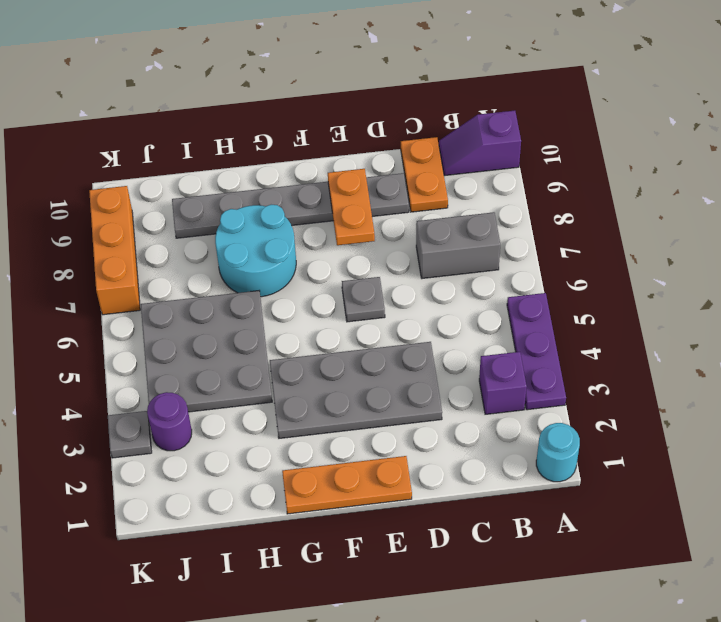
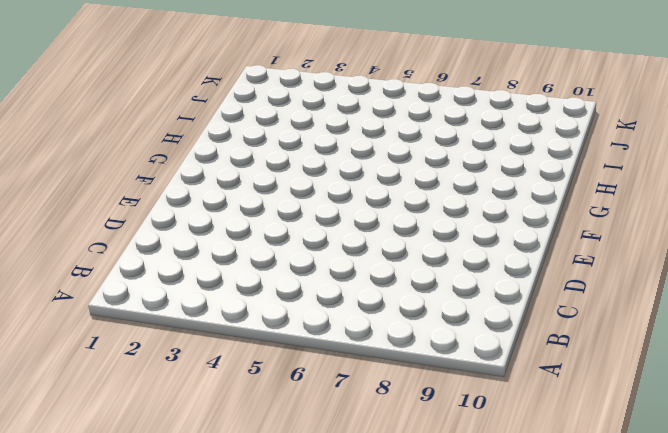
none -> cyan 1x1 round brick [536,423,580,482]
none -> purple 1x3 plate [507,293,566,410]
none -> purple 1x2 slope [439,111,521,176]

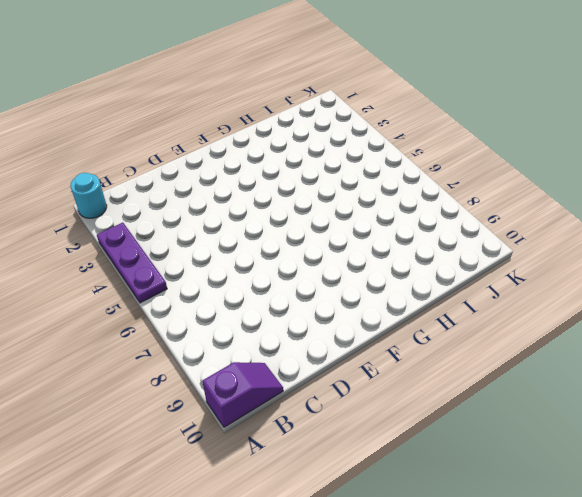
none -> purple 1x1 brick [479,352,527,414]
none -> grey 1x2 brick [416,212,500,278]
none -> orange 1x2 plate [401,137,448,212]

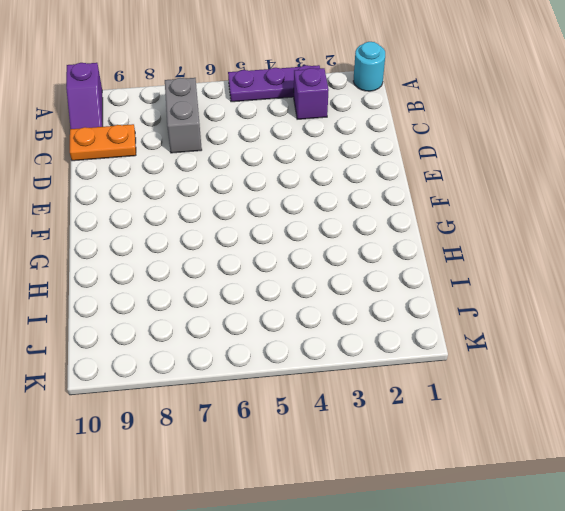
none -> grey 2x4 plate [270,342,442,438]
none -> grey 1x6 plate [172,173,409,238]
none -> orange 1x3 plate [282,456,412,514]

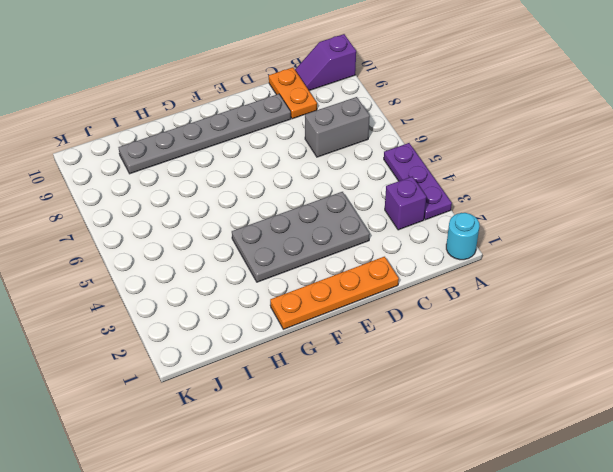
orange 1x4 plate [270,257,399,329] -> orange 1x3 plate [282,456,412,514]
none -> grey 1x1 plate [342,277,385,322]
none -> cyan 2x2 round brick [215,205,296,297]
none -> grey 3x3 plate [141,291,272,412]

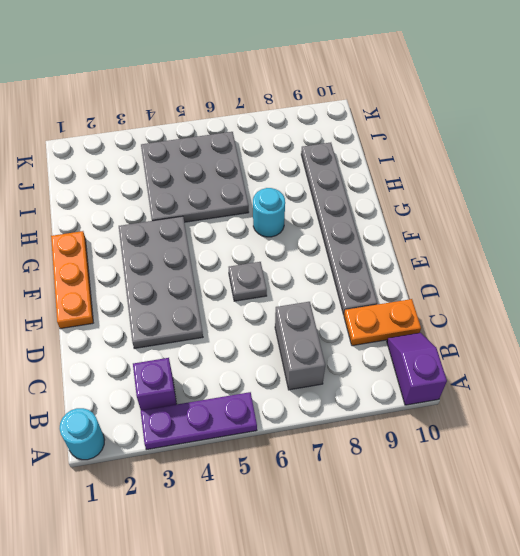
cyan 1x1 round brick [253,188,285,237] -> cyan 2x2 round brick [215,205,296,297]
none -> purple 1x1 round brick [147,392,192,451]
none -> grey 1x1 plate [108,411,152,458]
none -> orange 1x3 brick [89,186,140,315]

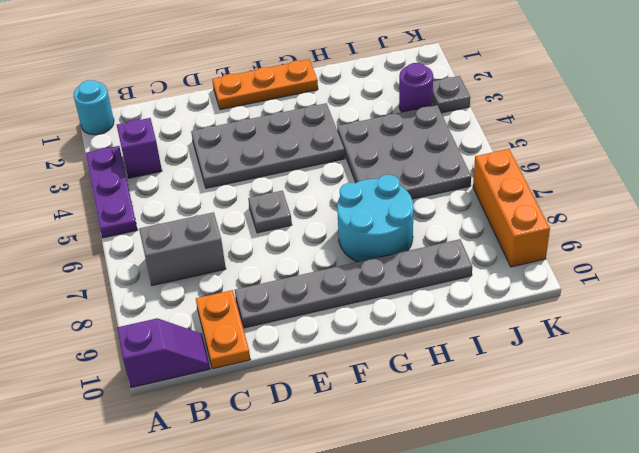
none -> orange 1x2 plate [328,169,375,245]

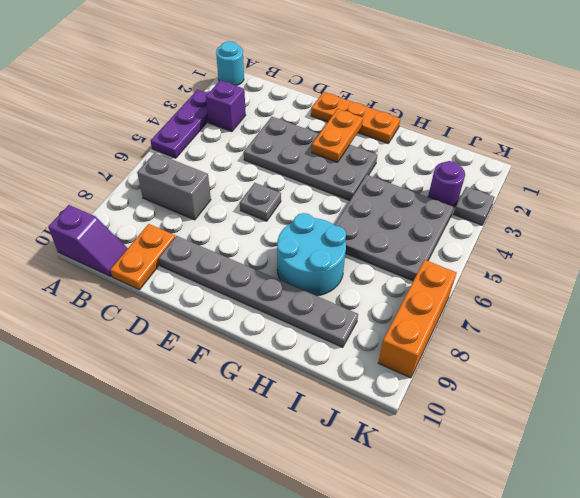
orange 1x2 plate [312,109,363,162] -> orange 1x2 plate moved to [328,169,375,245]

